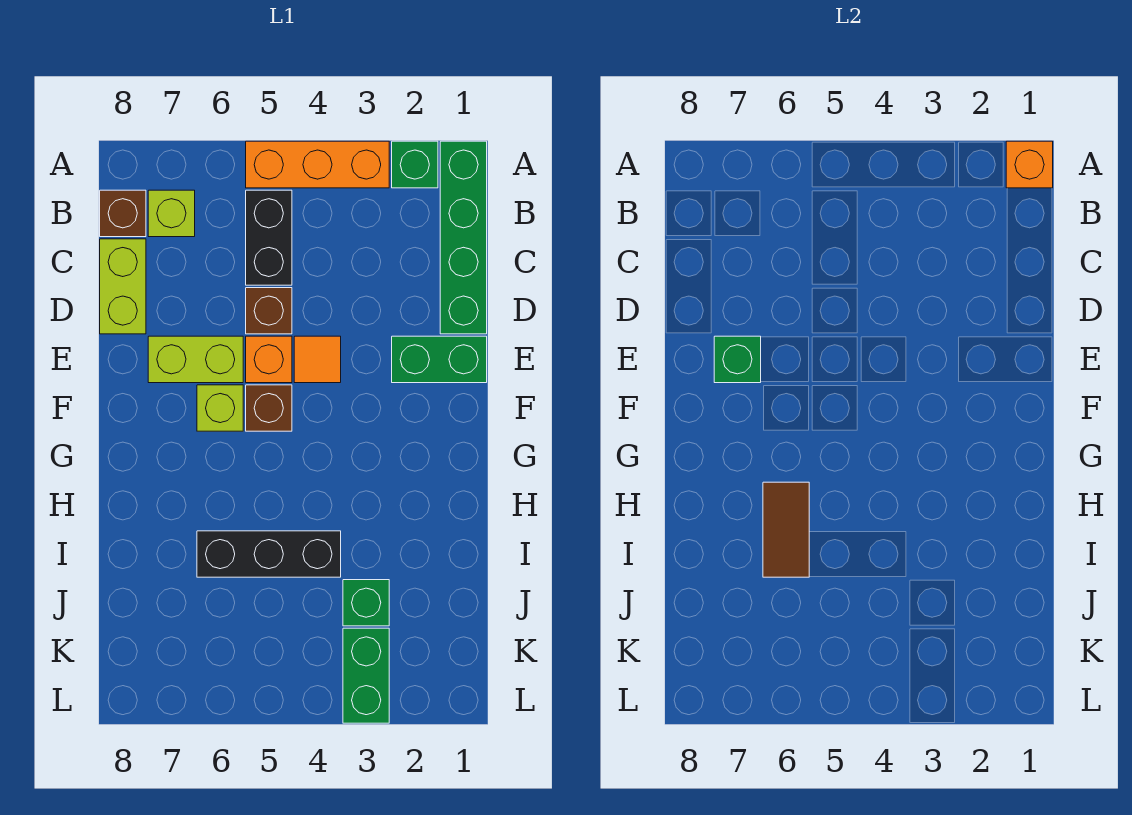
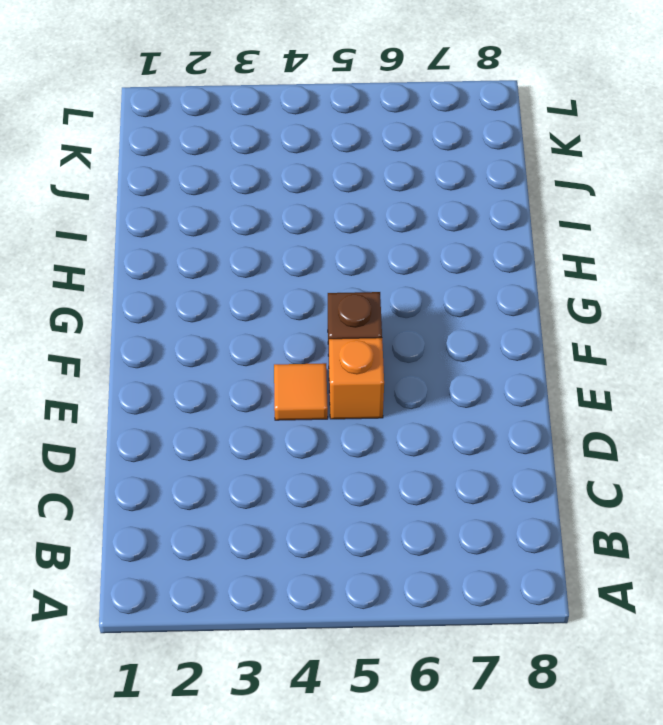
none -> green 1x4 brick [440,141,487,334]
none -> green 1x1 brick [392,141,438,188]
none -> orange 1x3 brick [246,141,389,188]

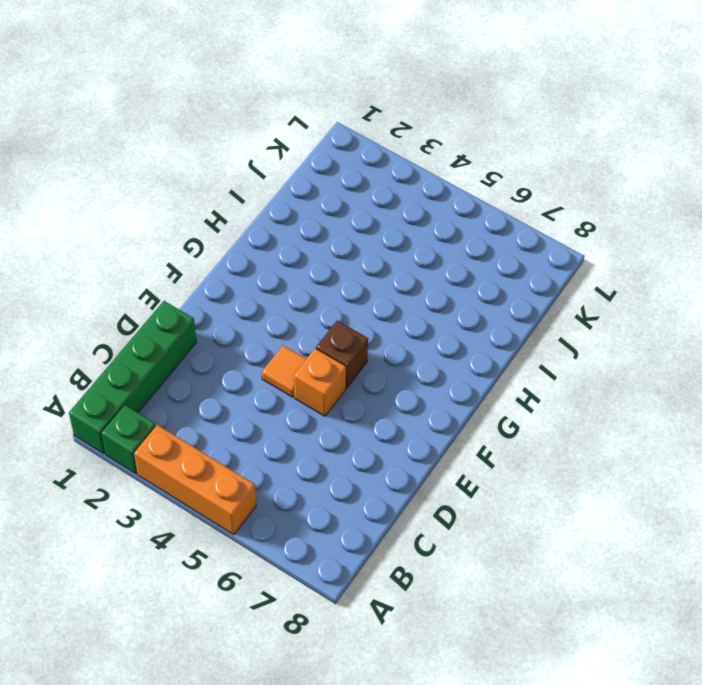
none -> black 1x2 brick [246,190,292,285]
none -> lime 1x1 brick [148,190,195,237]
none -> brown 1x1 brick [100,190,146,237]

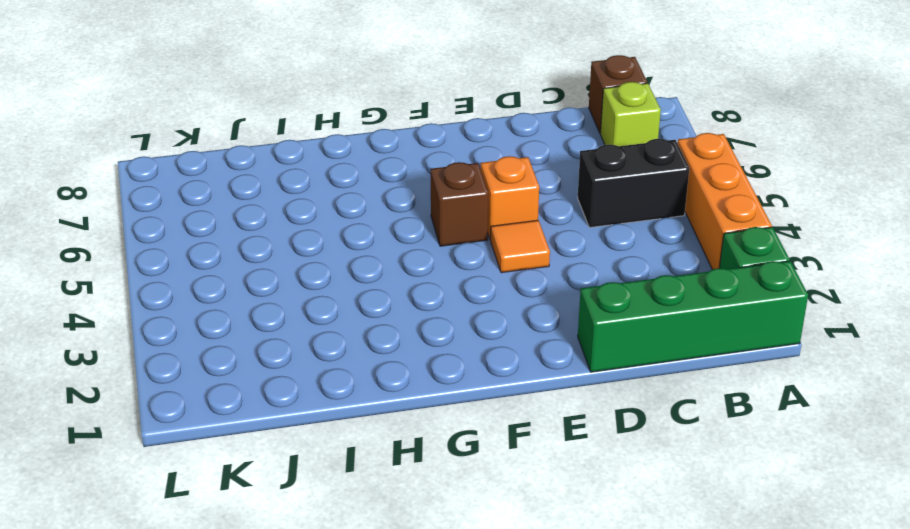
none -> lime 1x2 brick [100,239,146,334]
none -> brown 1x1 brick [246,288,292,334]
none -> green 1x2 brick [392,336,487,383]

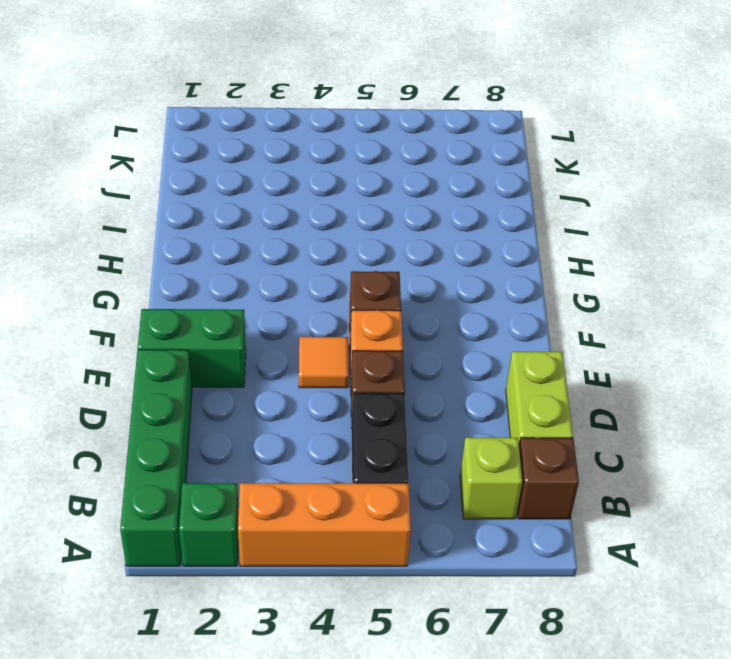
none -> lime 1x2 brick [148,336,243,383]
none -> lime 1x1 brick [197,385,243,431]
none -> black 1x3 brick [197,531,341,577]

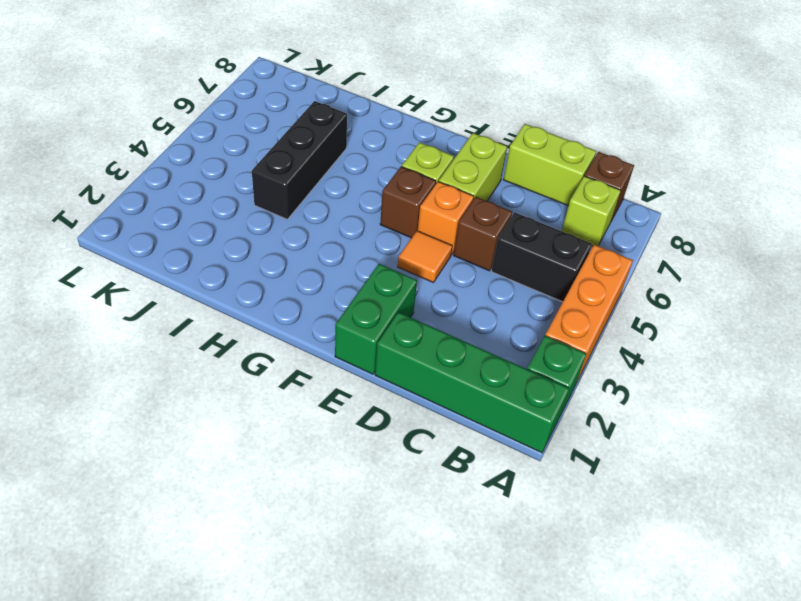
none -> green 1x1 brick [343,580,389,626]
none -> green 1x2 brick [343,628,389,723]
none -> orange 1x1 brick [1006,141,1053,188]

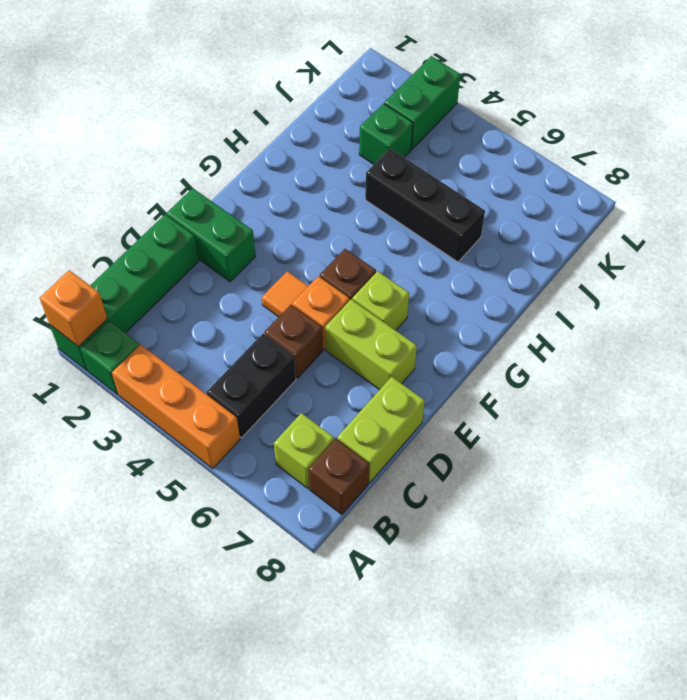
none -> green 1x1 brick [714,336,761,383]
none -> brown 1x2 tile [763,482,809,577]

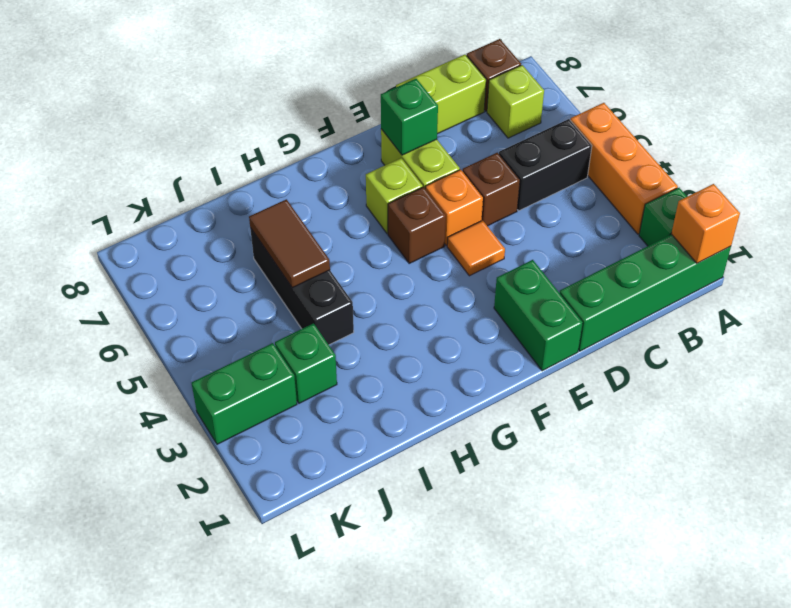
brown 1x2 tile [249,199,330,288] -> brown 1x2 tile turned to [763,482,809,577]

